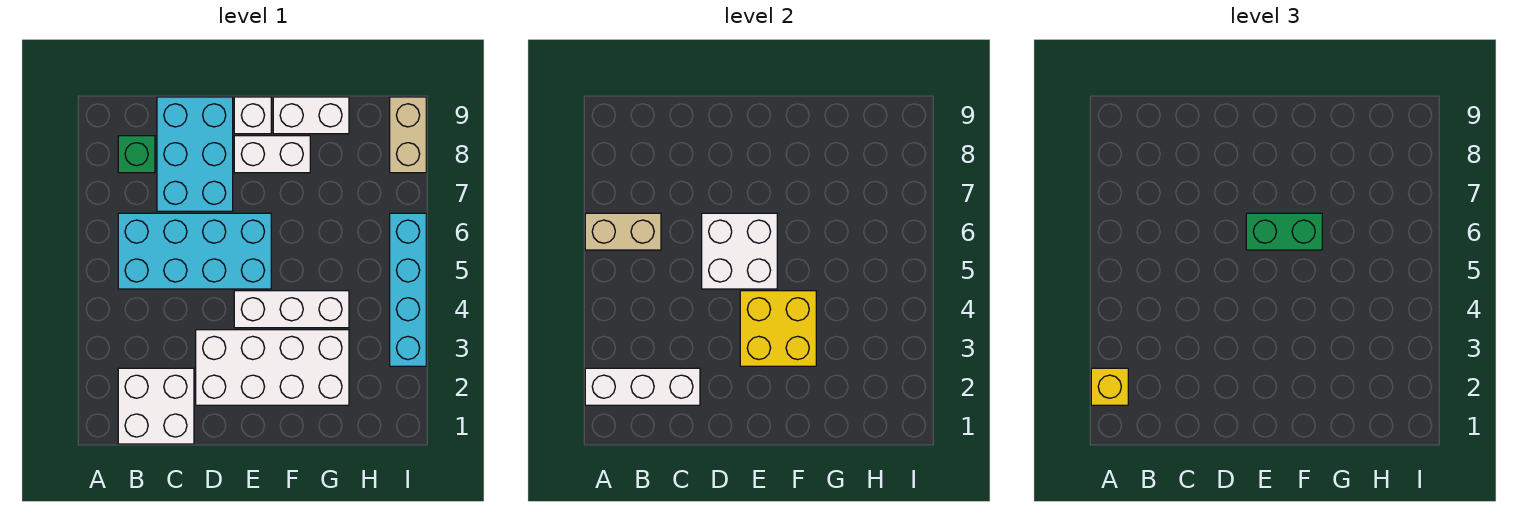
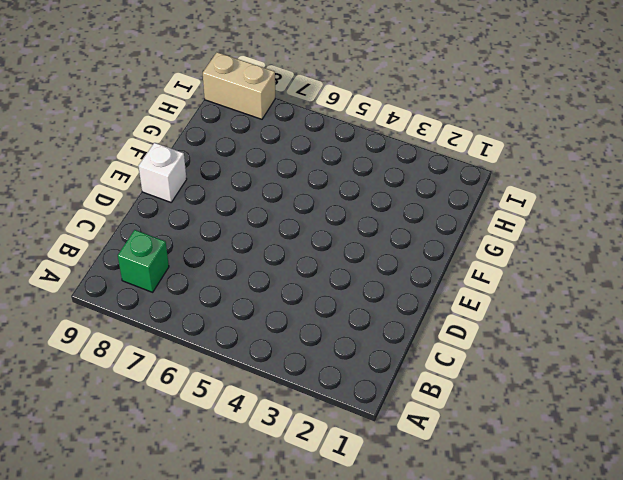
none -> white 2x2 brick [118,368,194,444]
none -> cyan 2x4 brick [118,213,271,289]
none -> cyan 2x3 brick [157,97,233,211]

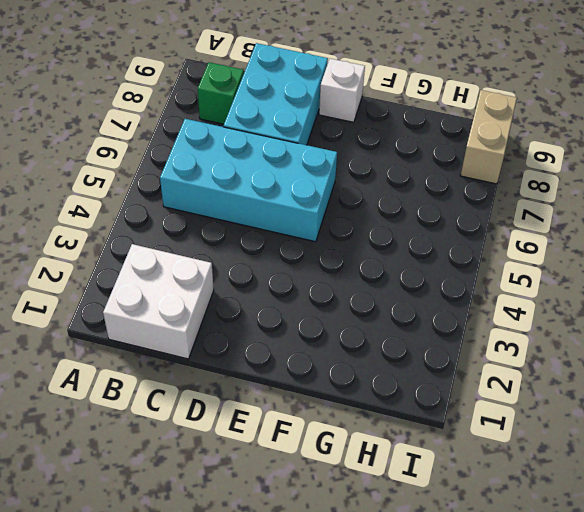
none -> white 2x4 brick [196,330,349,405]
none -> white 1x3 brick [234,291,349,328]
none -> white 1x2 brick [234,136,310,173]

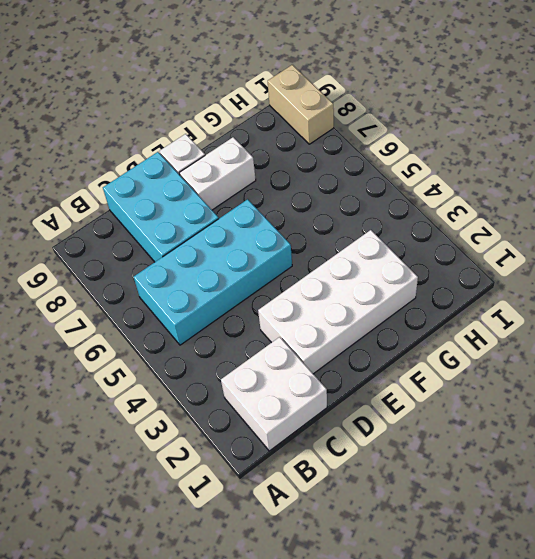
none -> green 1x1 brick [118,136,155,173]
none -> white 1x3 brick [234,291,349,328]
none -> white 1x2 brick [273,97,349,134]

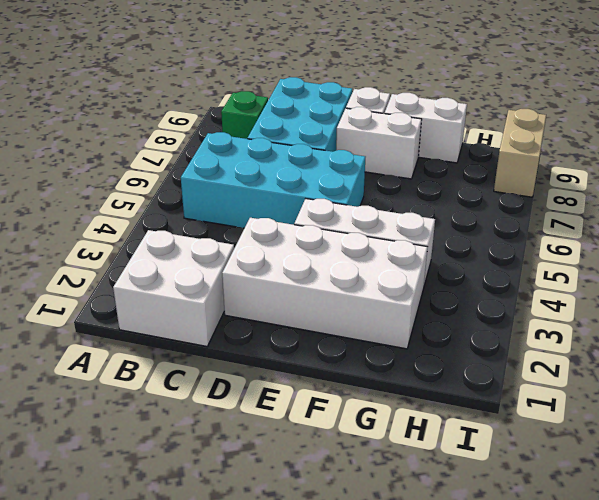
none -> cyan 1x4 brick [390,213,426,366]
none -> white 1x3 brick [585,368,700,405]
none -> tan 1x2 brick [585,213,661,250]

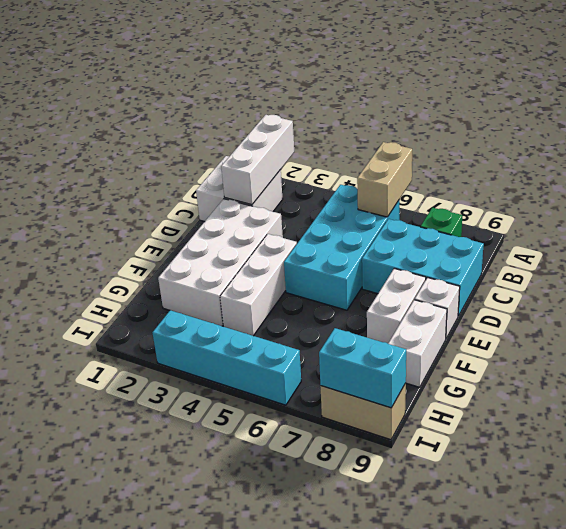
cyan 1x2 brick [319,328,406,408] -> none
none -> white 2x2 brick [702,213,777,289]
none -> yellow 2x2 brick [740,291,816,366]
none -> yellow 1x1 brick [1091,368,1128,405]

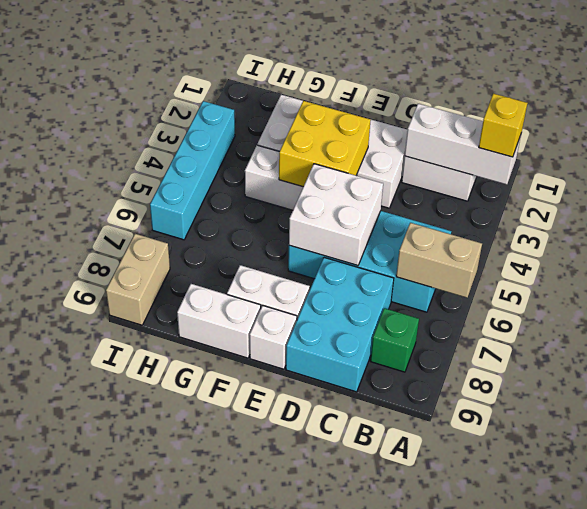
none -> green 1x2 brick [1246,213,1322,250]

